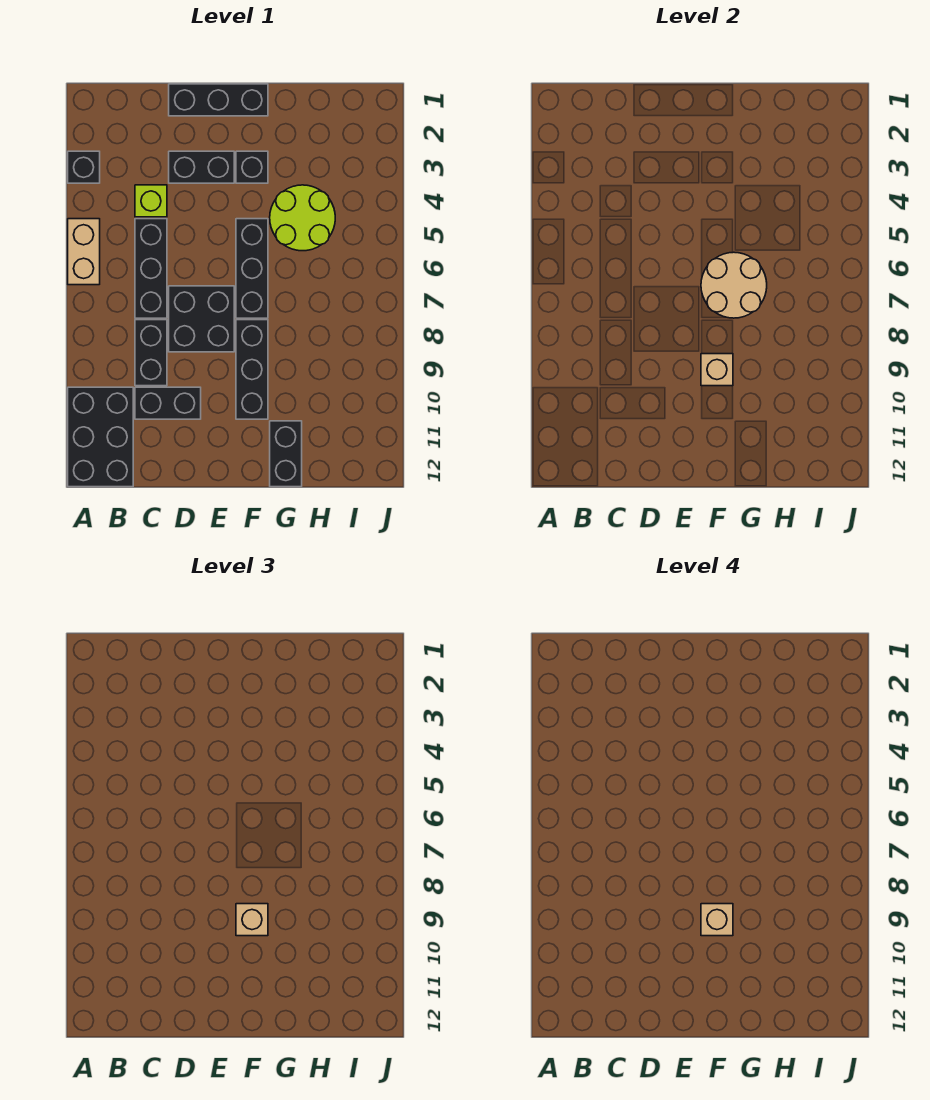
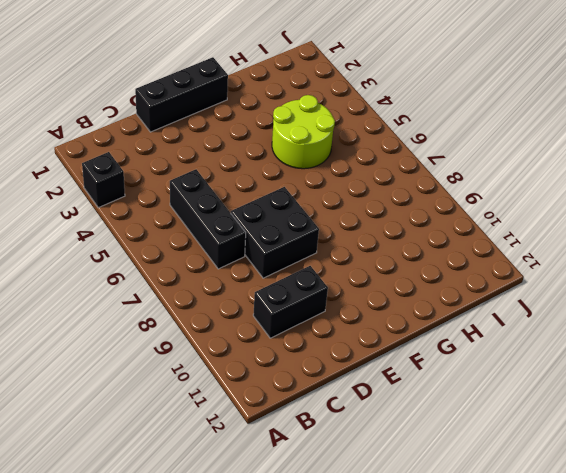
none -> tan 1x2 brick [68,219,100,285]
none -> black 2x3 brick [68,387,133,487]
none -> lime 1x1 brick [135,185,167,217]

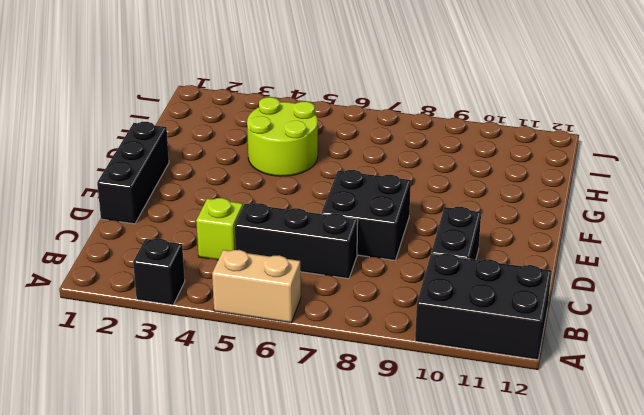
none -> black 1x2 brick [135,320,167,386]
none -> black 1x2 brick [169,151,234,183]
none -> black 1x1 brick [236,151,268,183]

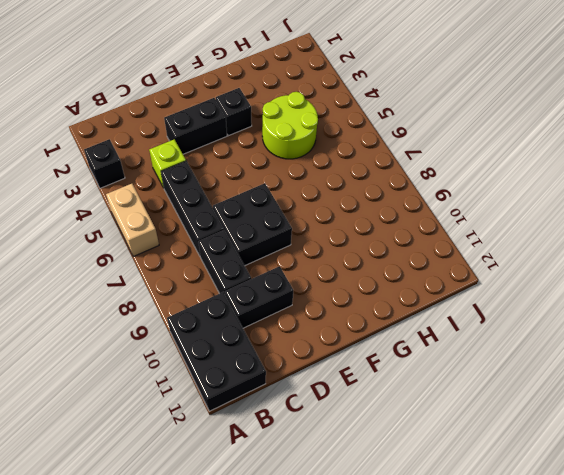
none -> black 1x3 brick [169,84,268,116]
none -> black 1x3 brick [236,219,268,318]
none -> black 1x3 brick [236,320,268,419]

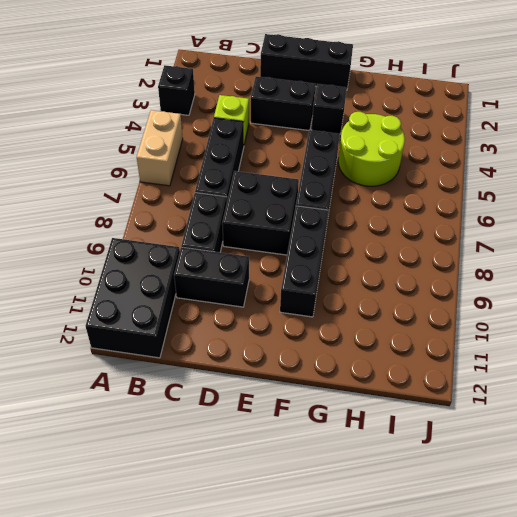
none -> black 1x2 brick [270,421,302,487]
none -> tan 2x2 round brick [701,252,767,318]
none -> tan 1x1 brick [701,354,733,386]

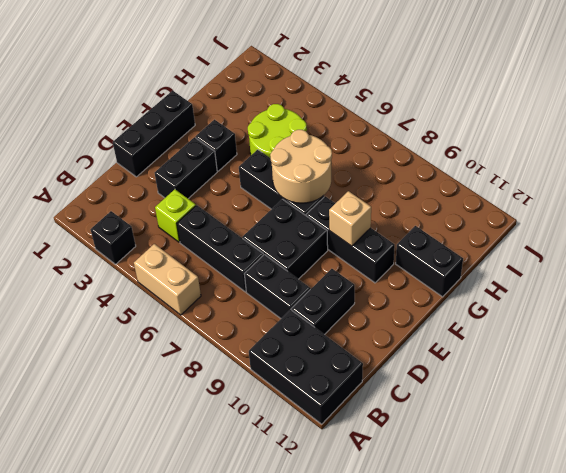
none -> tan 1x1 brick [236,904,268,936]
none -> tan 1x1 brick [701,904,733,936]

